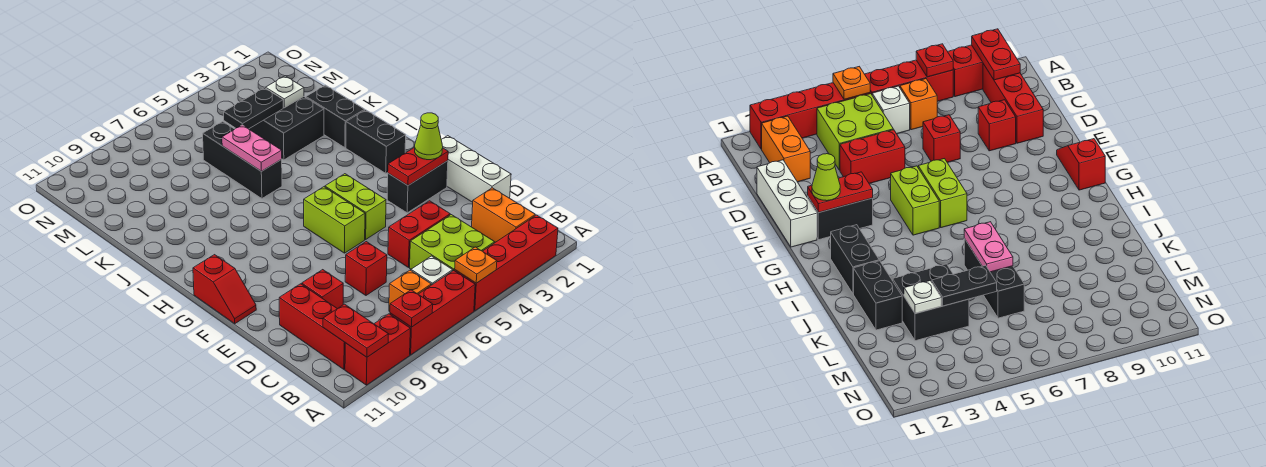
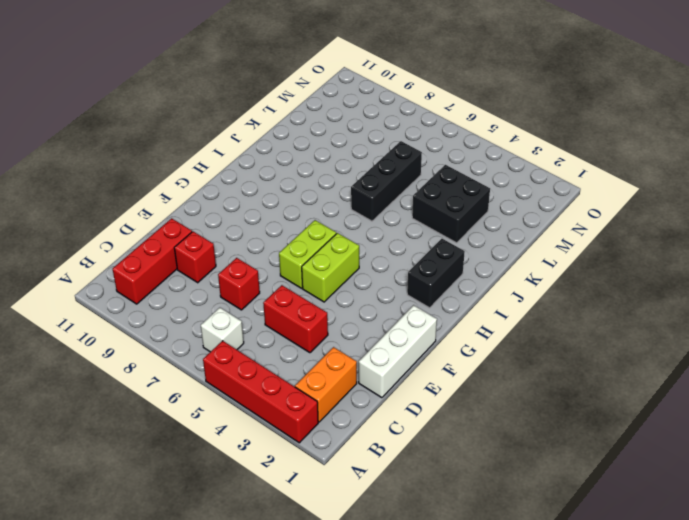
none -> red 1x3 brick [390,271,475,355]
none -> red 1x2 brick [345,314,410,385]
none -> lime 2x2 brick [410,215,495,271]

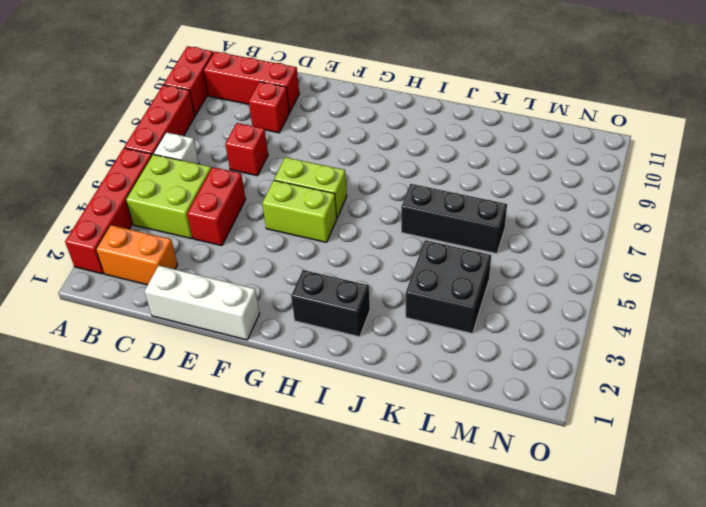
none -> orange 1x1 brick [389,270,431,312]
none -> black 1x2 brick [387,161,448,213]
none -> red 1x2 slope [193,255,256,324]

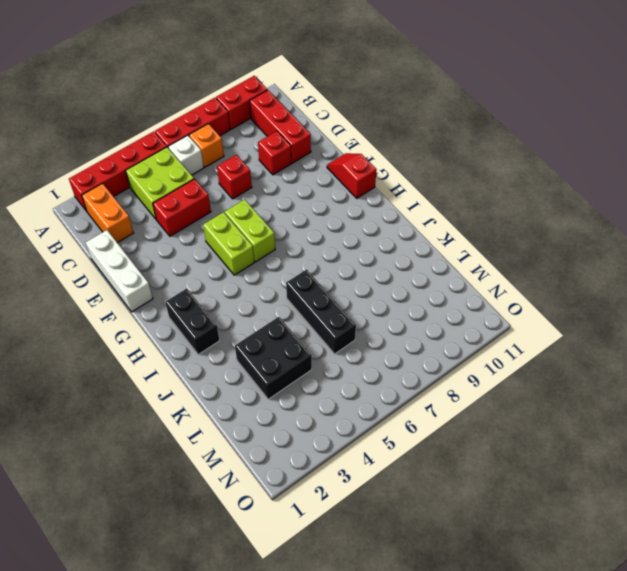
none -> black 1x2 brick [387,161,448,213]
none -> black 1x2 brick [306,85,364,148]
none -> orange 1x1 plate [455,247,497,283]

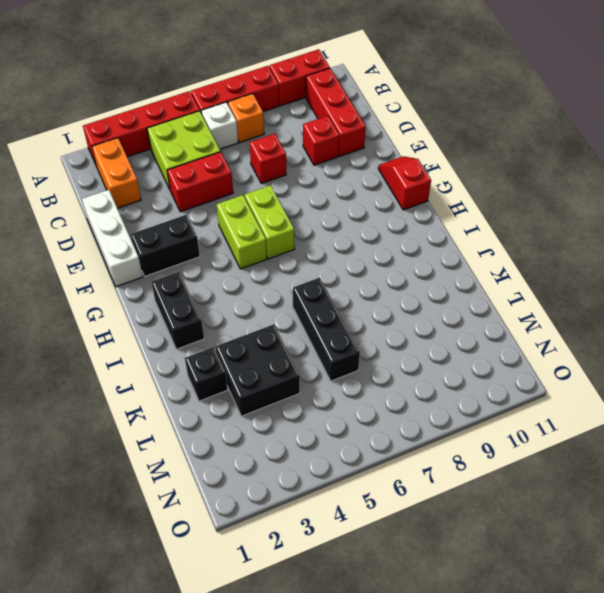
black 1x1 brick [185,347,228,401] -> black 1x2 brick [306,85,364,148]
none -> orange 1x1 plate [455,247,497,283]
none -> red 1x1 plate [390,290,433,327]
none -> red 1x2 plate [323,304,388,357]

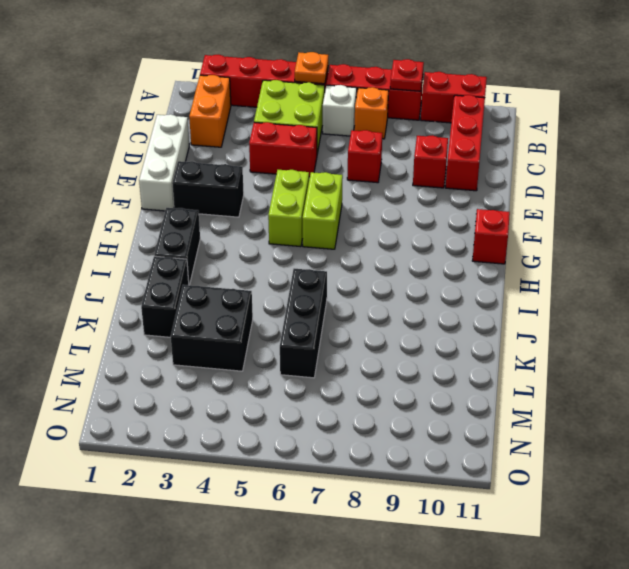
none -> red 1x2 plate [323,304,388,357]
none -> red 1x2 plate [388,147,448,185]
none -> pink 1x2 plate [222,125,282,171]

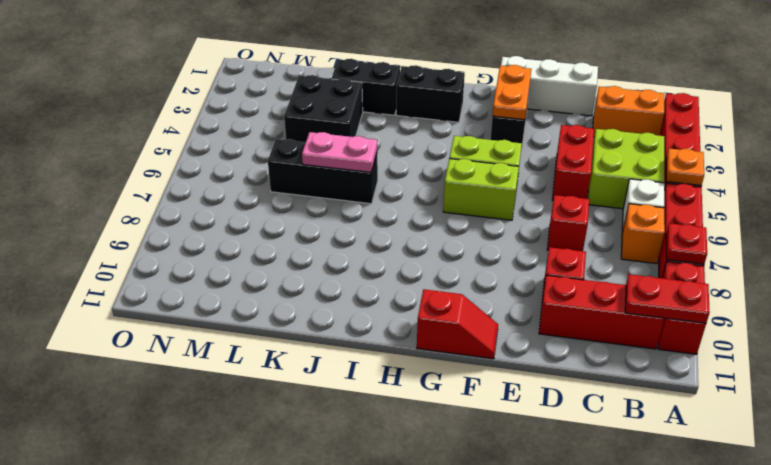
orange 1x2 plate [492,65,531,120] -> red 1x2 plate [388,147,448,185]
none -> white 1x1 plate [265,76,304,108]
none -> black 1x2 plate [224,88,283,129]
none -> lime 1x1 cone [415,113,443,160]

